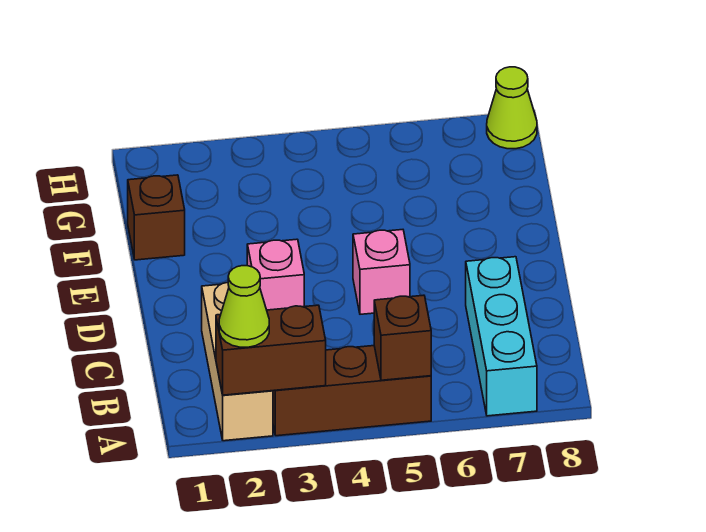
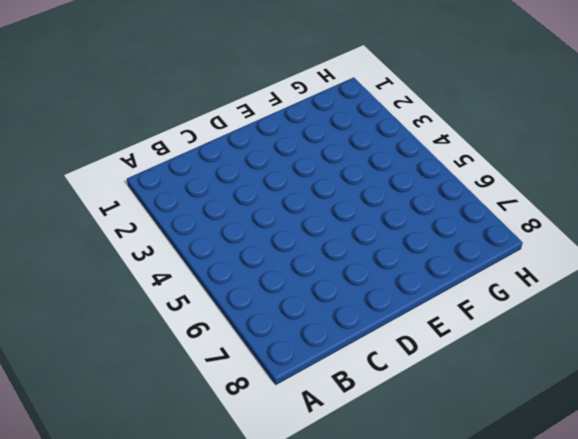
none -> tan 1x3 brick [202,282,273,441]
none -> brown 1x3 brick [273,346,431,436]

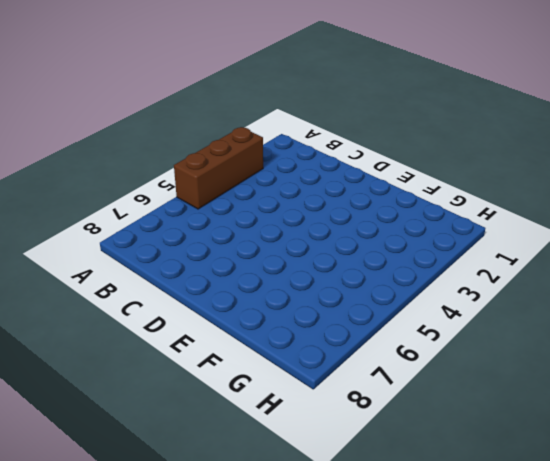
none -> tan 1x3 brick [202,282,273,441]
none -> cyan 1x3 brick [466,257,537,416]

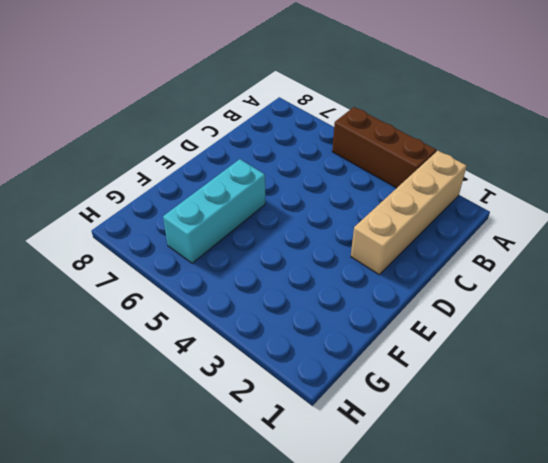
tan 1x4 brick [351,151,467,275] -> tan 1x3 brick [202,282,273,441]
cyan 1x3 brick [163,159,265,263] -> cyan 1x3 brick moved to [466,257,537,416]
none -> pink 1x1 brick [247,239,304,310]
none -> pink 1x1 brick [353,230,410,314]

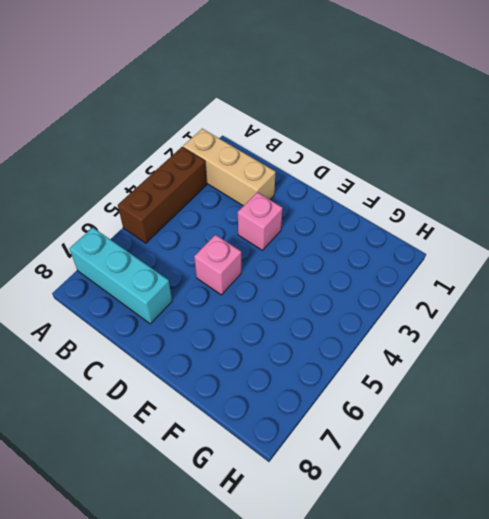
none -> brown 1x1 brick [128,175,185,260]
none -> lime 1x1 cone [487,67,537,149]

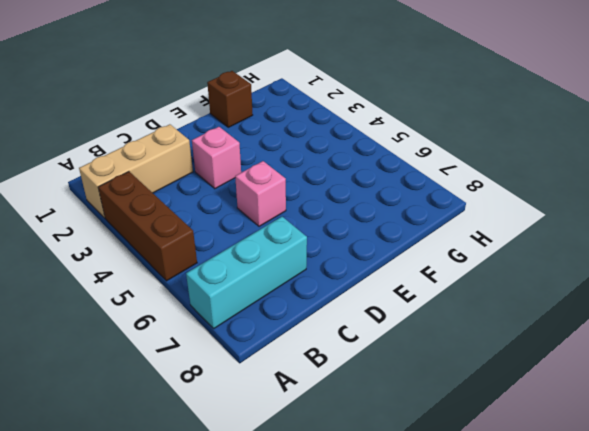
none -> lime 1x1 cone [487,67,537,149]
none -> brown 1x2 brick [216,305,326,395]

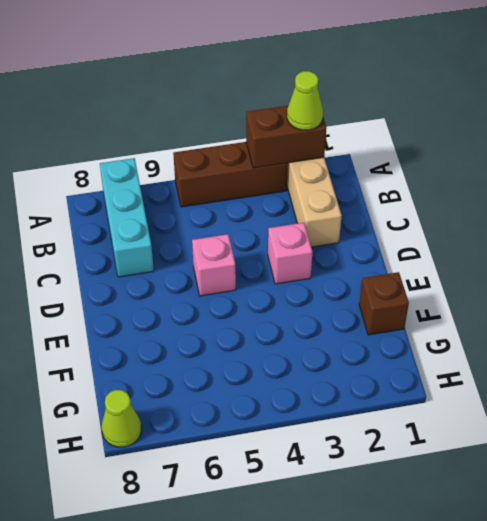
none -> brown 1x1 brick [374,295,431,380]

